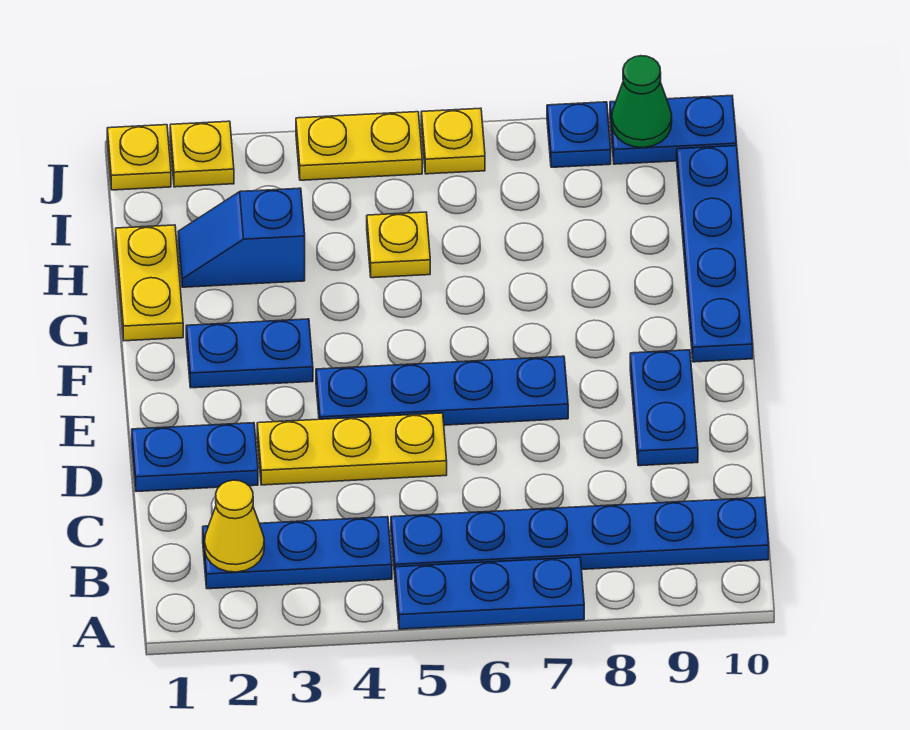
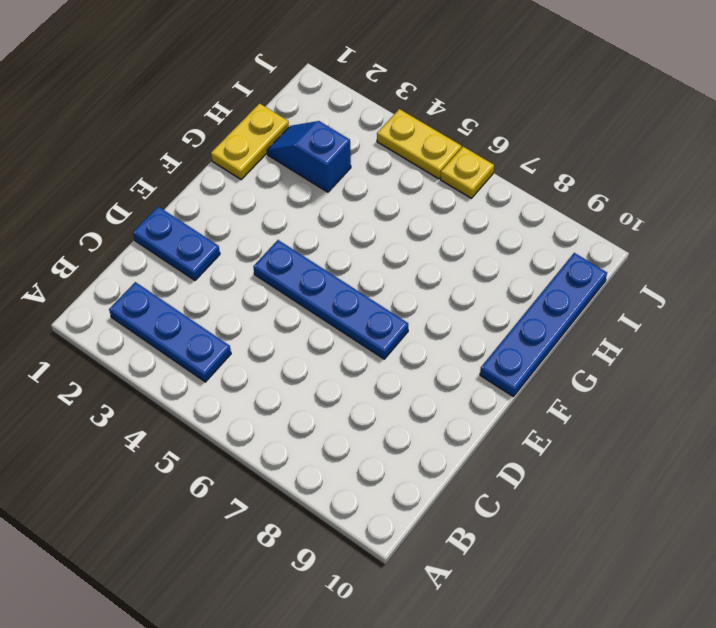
none -> blue 1x3 plate [395,557,584,629]
none -> blue 1x6 plate [391,497,769,574]
none -> yellow 1x3 plate [257,413,447,485]

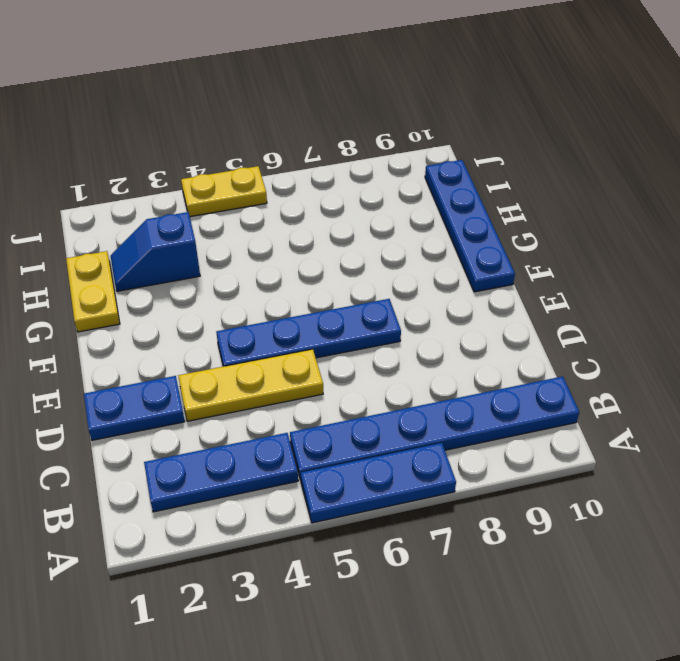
none -> blue 1x2 plate [630,350,698,466]
none -> blue 1x2 plate [186,319,313,388]
none -> yellow 1x1 plate [367,212,430,278]

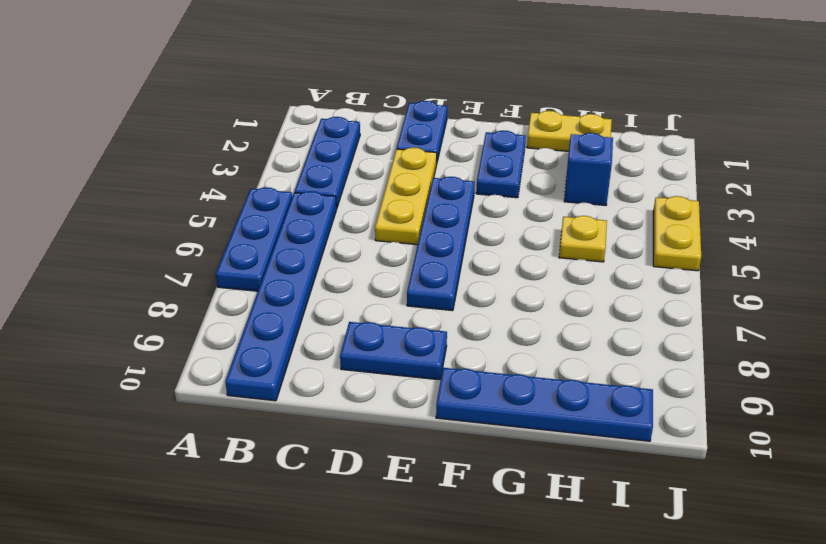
none -> yellow 1x1 plate [107,125,171,190]
none -> yellow 1x1 plate [170,121,234,187]
none -> yellow 1x1 plate [421,108,485,174]

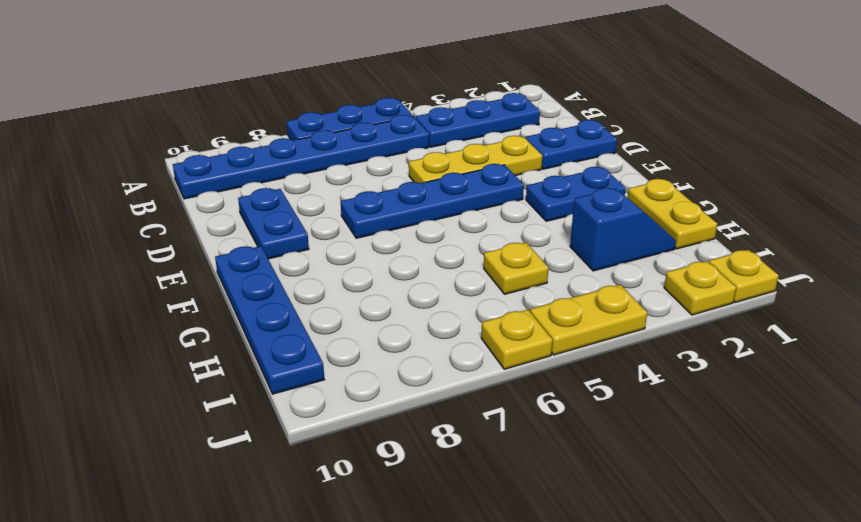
none -> blue 1x1 plate [547,102,611,167]
none -> blue 1x2 plate [610,96,736,164]
none -> yellow 1x1 cone [205,480,264,572]

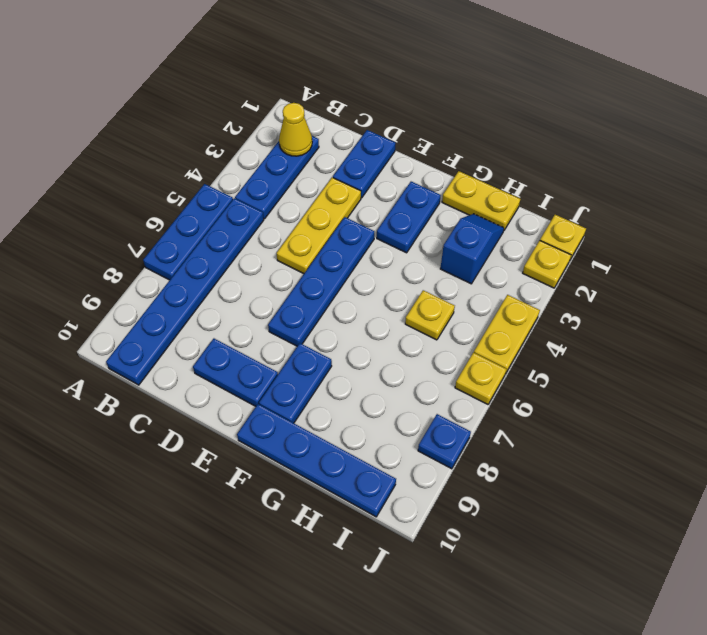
blue 1x2 plate [259,343,332,423] -> blue 1x2 plate moved to [610,96,736,164]
none -> green 1x1 cone [612,56,672,148]

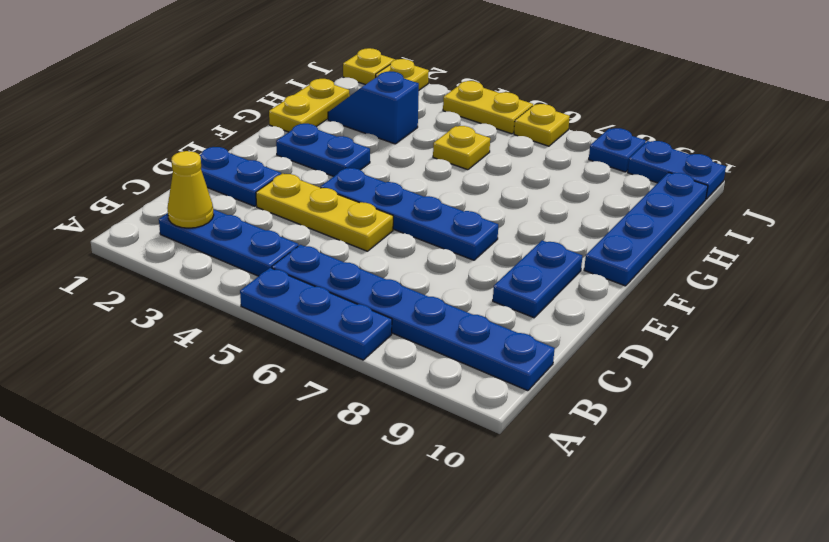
none -> green 1x1 cone [612,56,672,148]

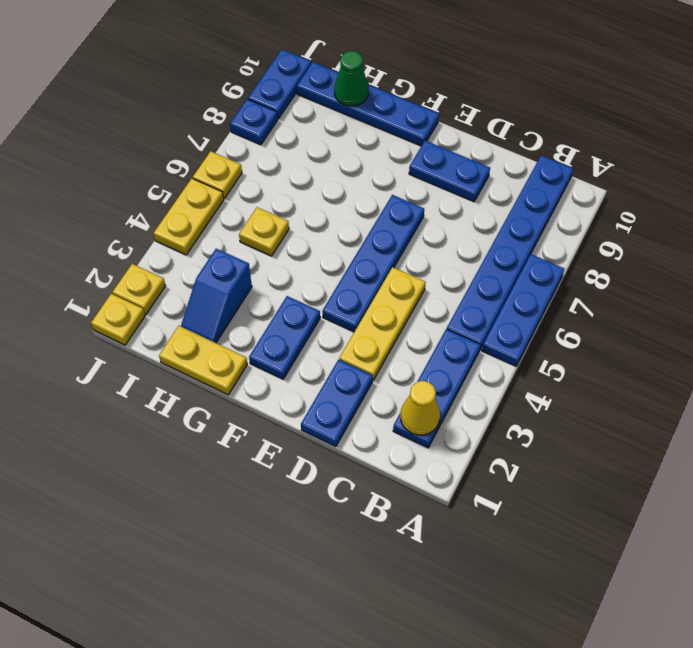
green 1x1 cone [334,51,368,106] -> green 1x1 cone moved to [612,56,672,148]

